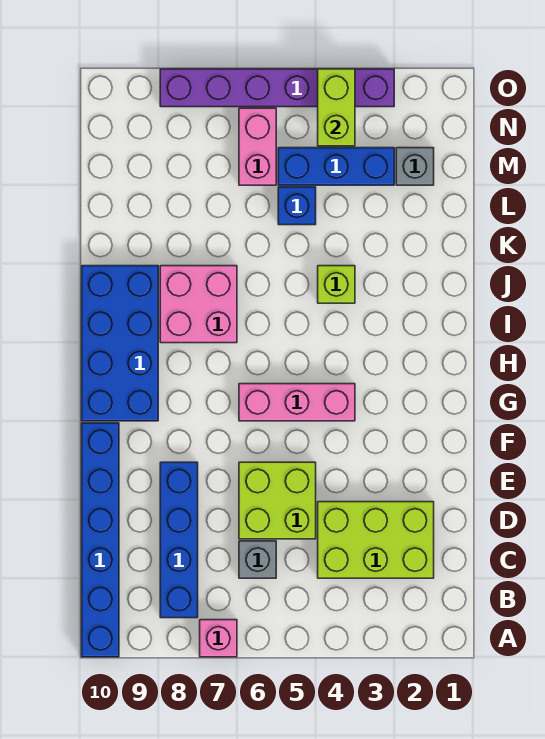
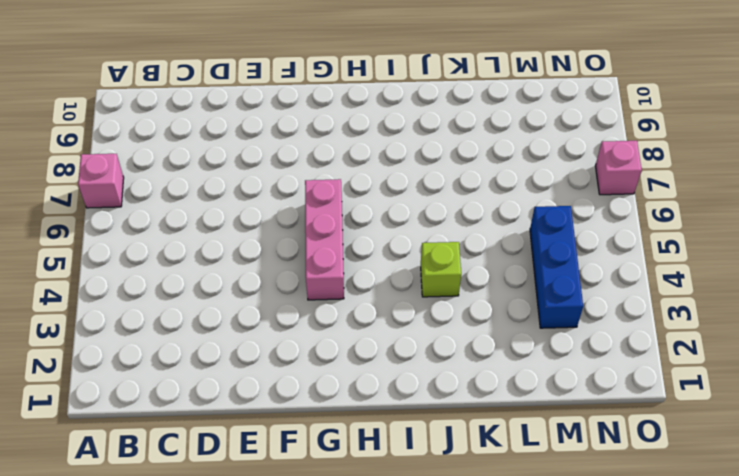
pink 1x1 brick [595,141,642,195] -> purple 1x6 brick [160,69,394,107]
none -> blue 1x6 brick [82,423,119,657]
none -> blue 1x4 brick [160,462,198,618]
none -> lime 2x3 brick [318,502,434,578]

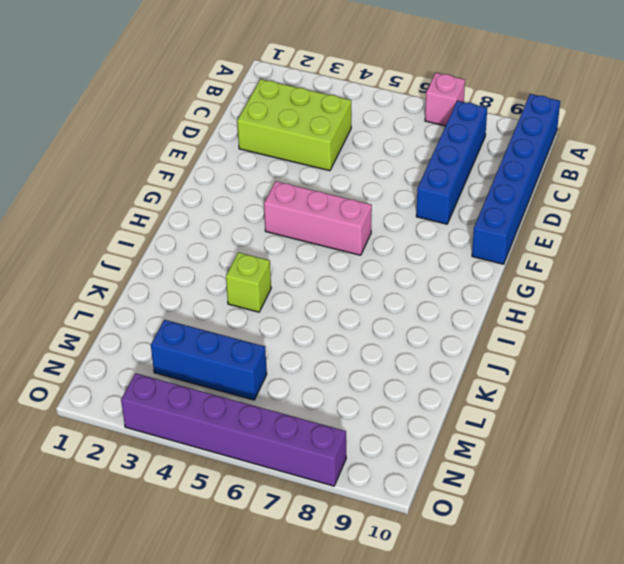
none -> grey 1x1 brick [239,541,276,578]
none -> lime 2x2 brick [239,462,316,539]
none -> blue 2x4 brick [82,266,158,421]

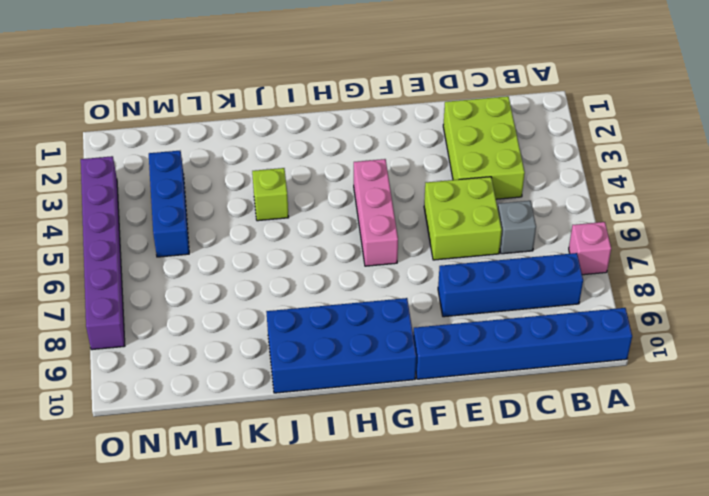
none -> pink 2x2 brick [160,266,237,343]
none -> blue 1x1 brick [278,187,316,225]
none -> grey 1x1 brick [396,148,434,185]

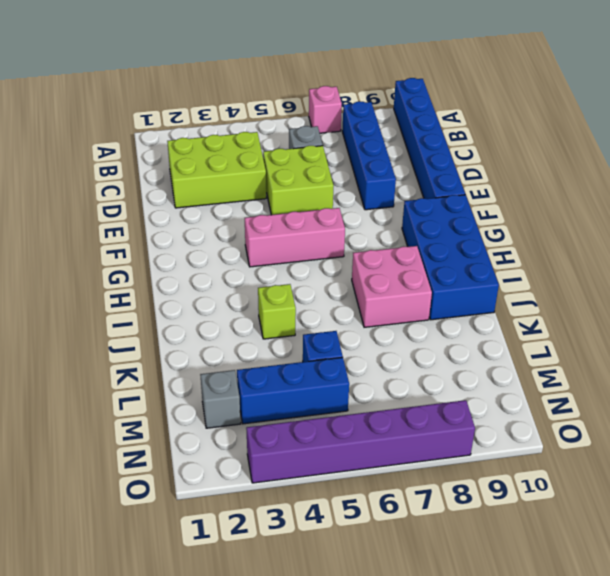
none -> pink 1x2 brick [239,108,276,185]
none -> lime 1x2 brick [318,69,355,146]

